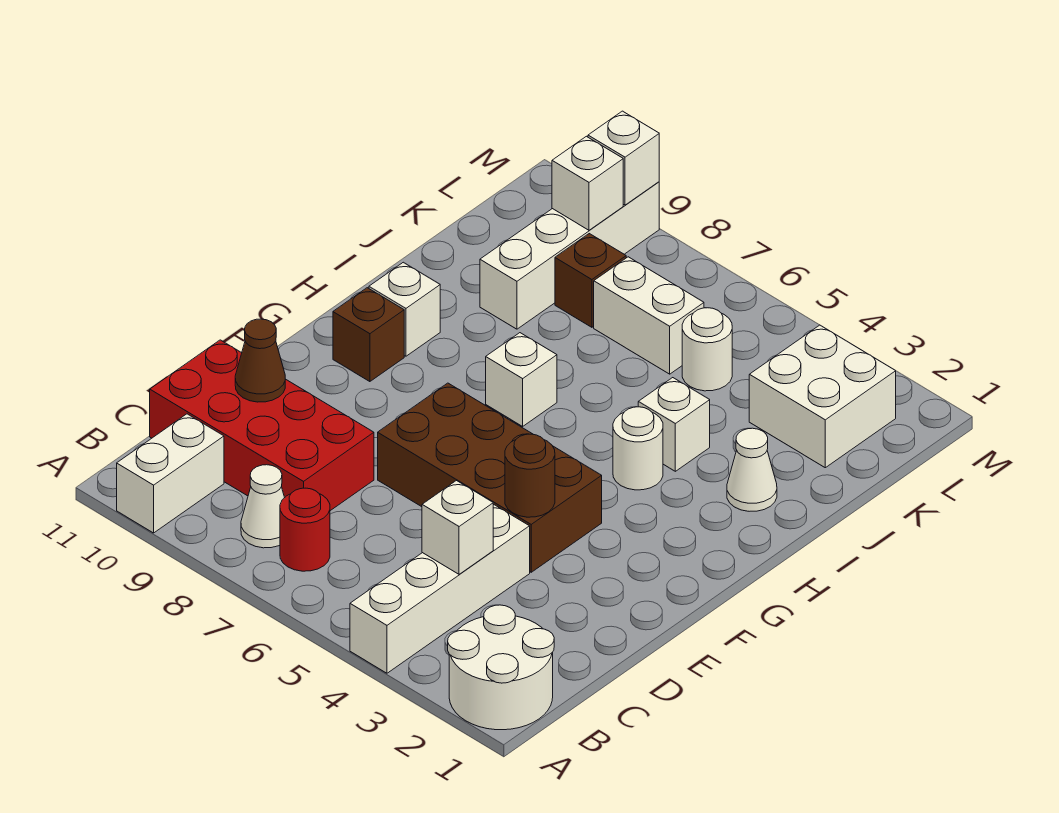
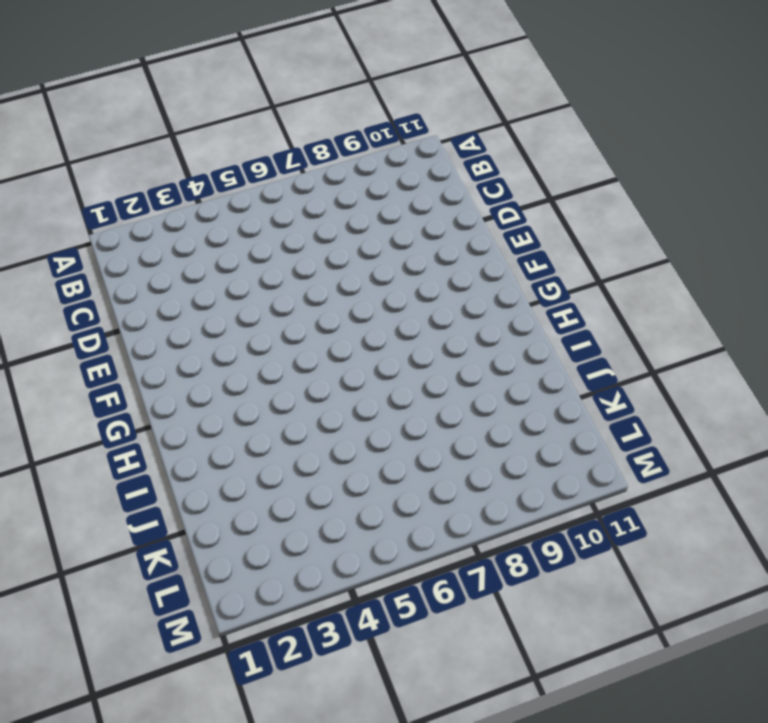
none -> white 2x2 round brick [448,605,554,730]
none -> white 1x4 brick [350,504,530,673]
none -> white 1x2 brick [117,414,224,533]

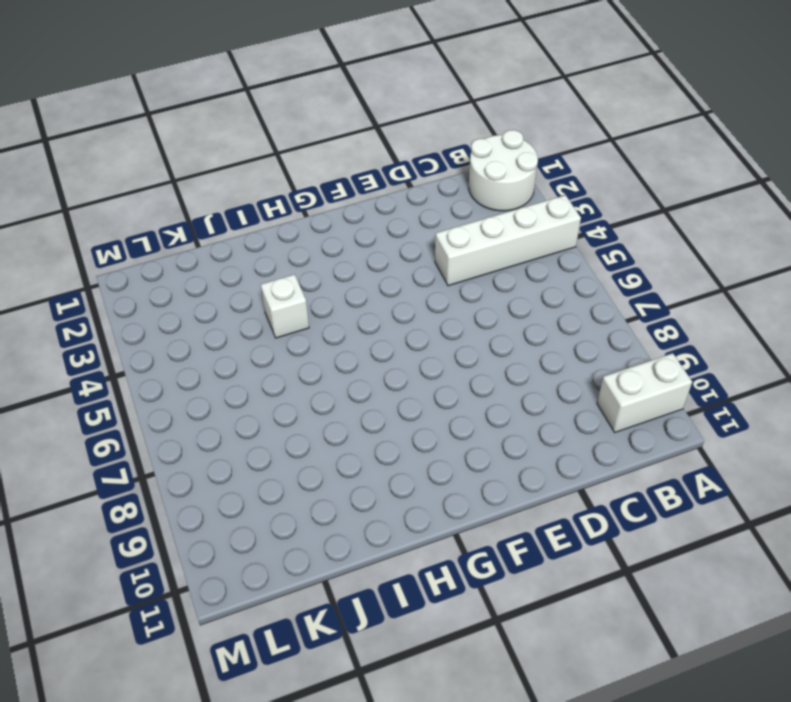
none -> red 1x1 round brick [280,488,330,571]
none -> white 1x1 cone [241,465,285,548]
none -> red 2x4 brick [150,340,374,511]

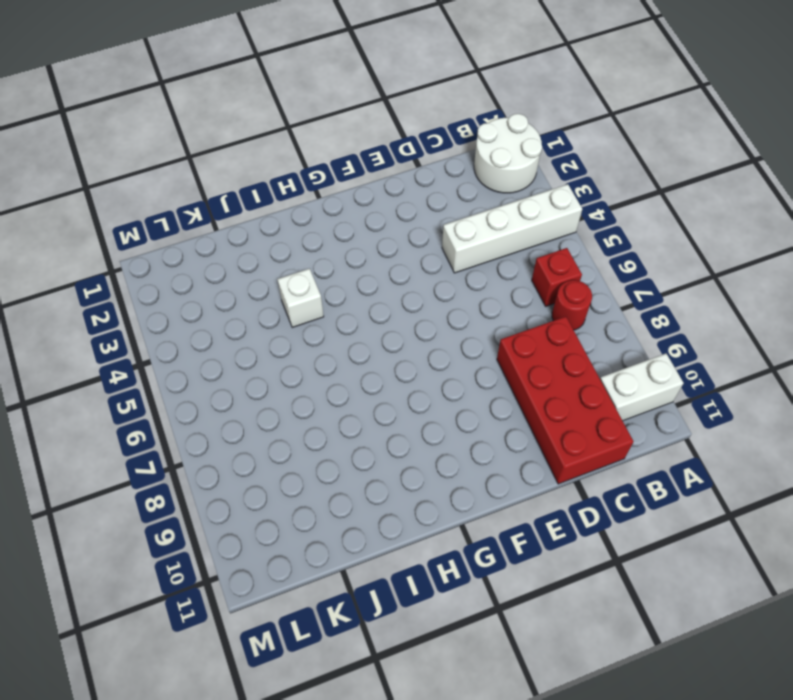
red 1x1 brick [532,248,582,306] -> none
none -> white 1x1 cone [241,465,285,548]
none -> brown 2x4 brick [378,383,602,572]
none -> brown 1x1 brick [333,288,404,382]

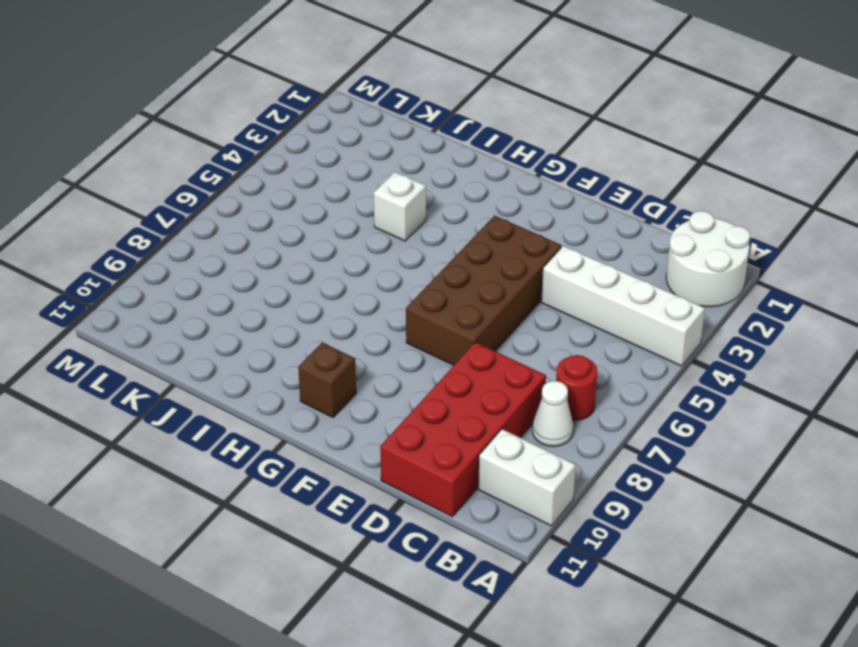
none -> white 1x1 round brick [613,407,663,490]
none -> white 1x1 brick [486,333,557,426]
none -> white 1x1 brick [369,262,440,356]

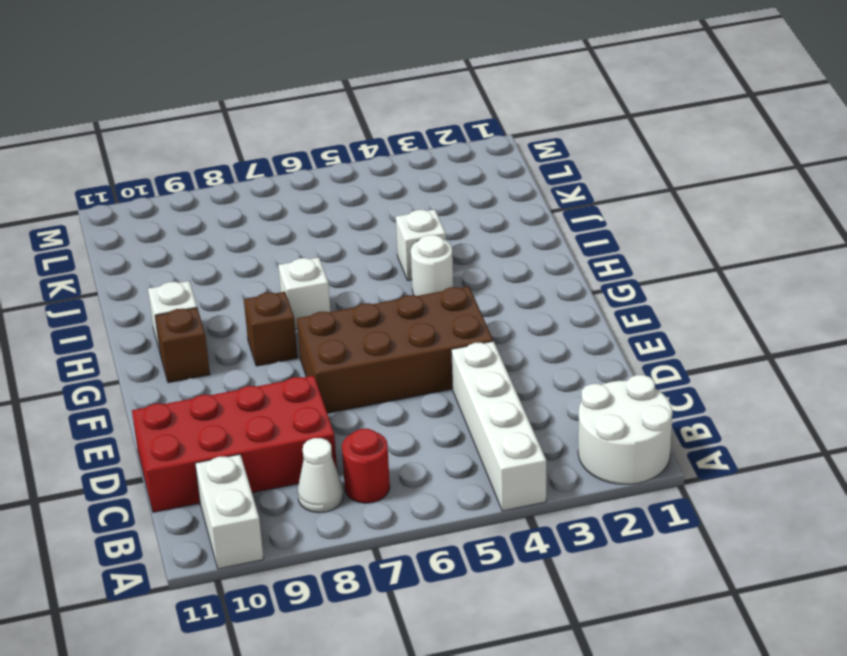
brown 1x1 brick [244,292,298,366] -> brown 1x1 brick moved to [555,234,626,327]
none -> white 1x1 cone [727,428,777,511]
none -> white 1x4 brick [480,182,659,329]
none -> white 2x2 brick [749,325,896,468]

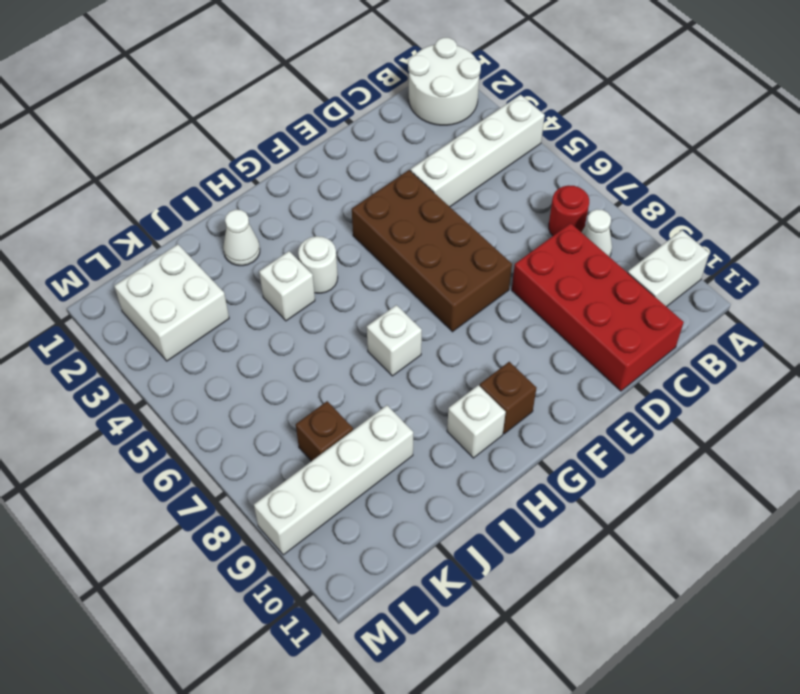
none -> white 1x1 round brick [682,308,732,391]
none -> white 1x2 brick [594,257,704,374]
none -> white 1x1 brick [422,481,493,574]

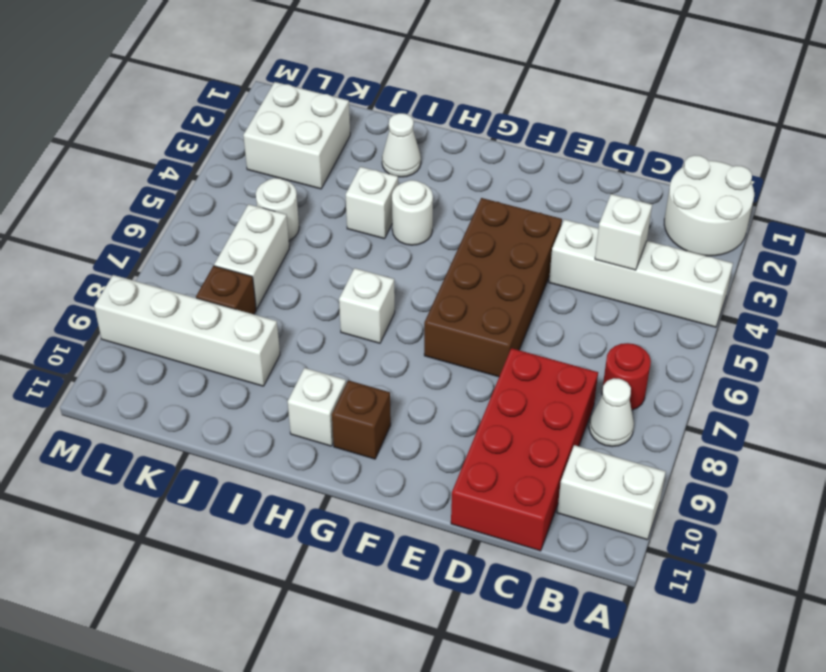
none -> brown 1x1 cone [235,319,285,402]
none -> brown 1x1 round brick [505,434,555,517]
none -> white 1x1 brick [552,136,623,230]

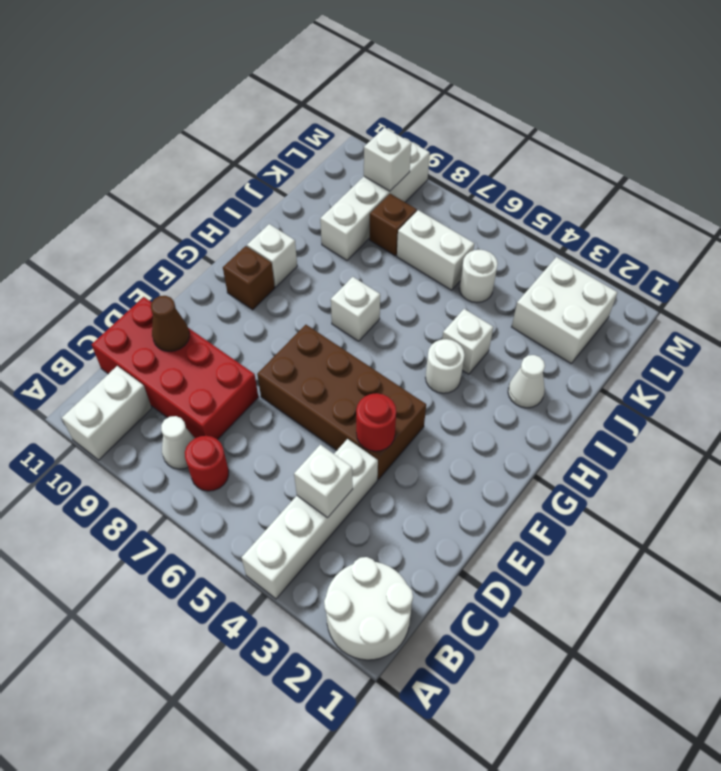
red 1x1 round brick [356,393,396,451] -> brown 1x1 round brick [505,434,555,517]
none -> white 1x1 brick [588,111,659,205]

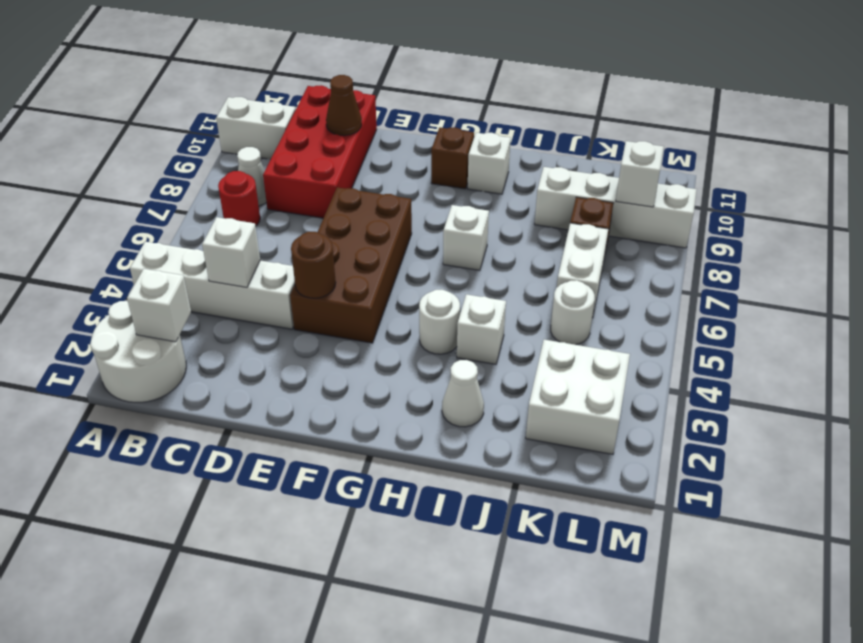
white 1x1 brick [127,269,191,342] -> white 1x1 brick moved to [588,111,659,205]

